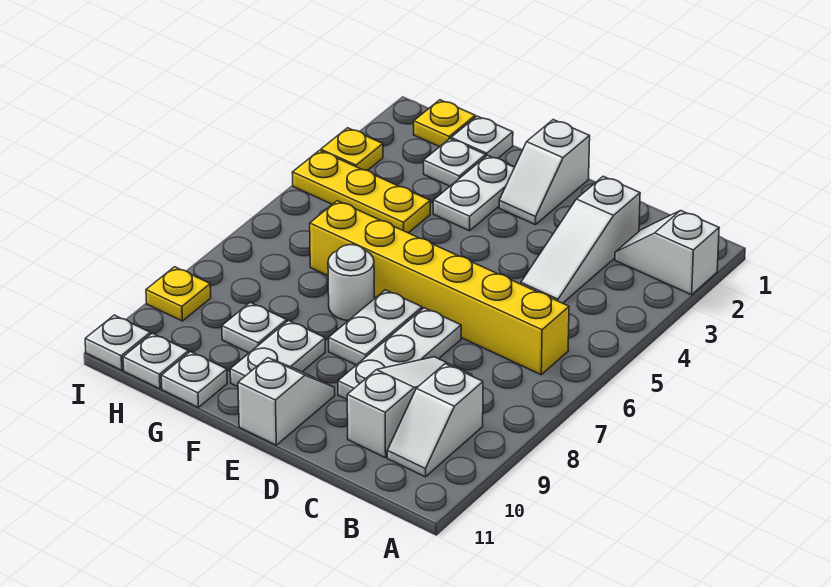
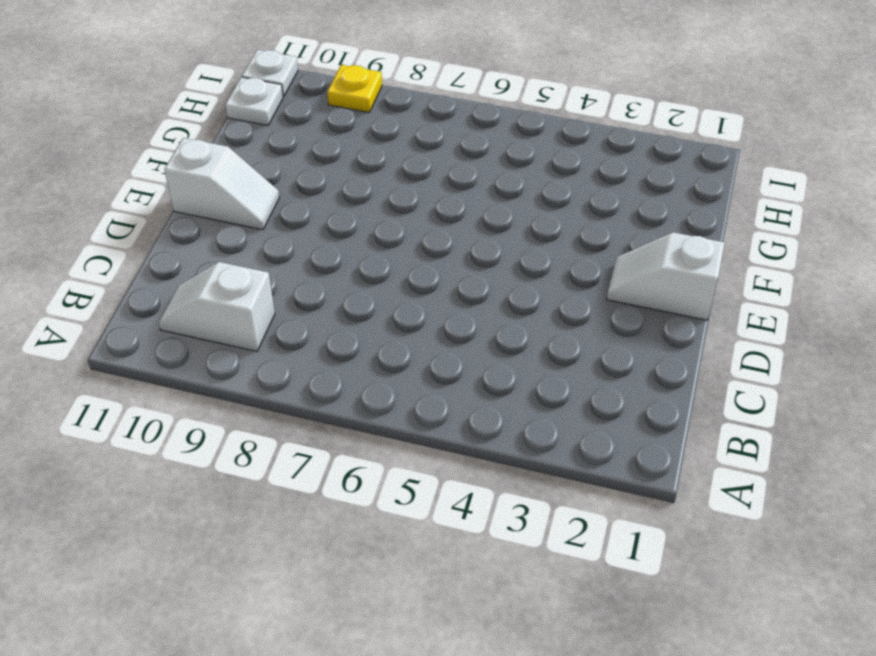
none -> white 1x2 slope [615,211,719,295]
none -> yellow 1x6 brick [310,201,569,375]
none -> white 1x3 slope [521,176,640,303]

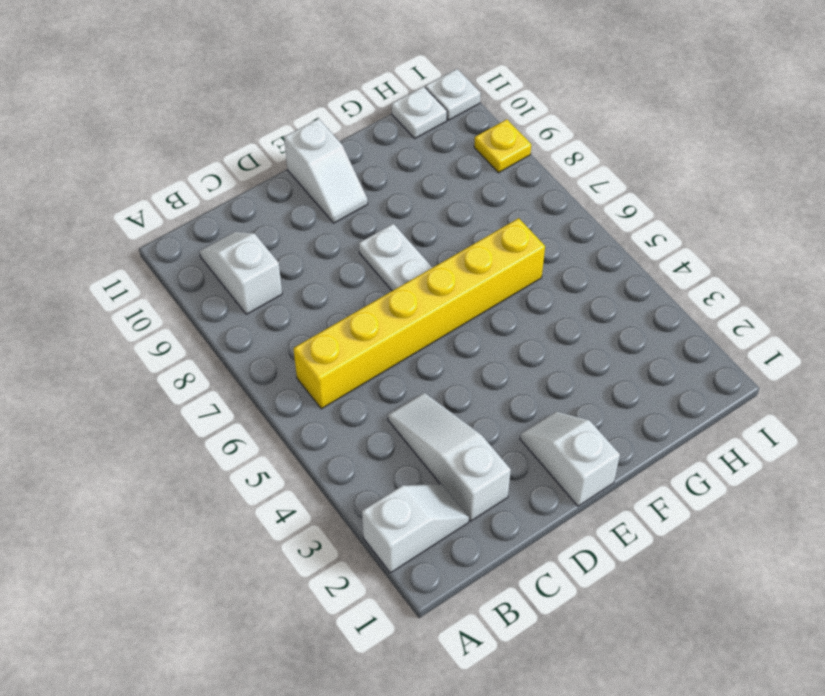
none -> white 1x3 slope [347,357,472,458]
none -> white 1x3 plate [338,308,461,399]
none -> white 1x2 plate [433,155,515,231]

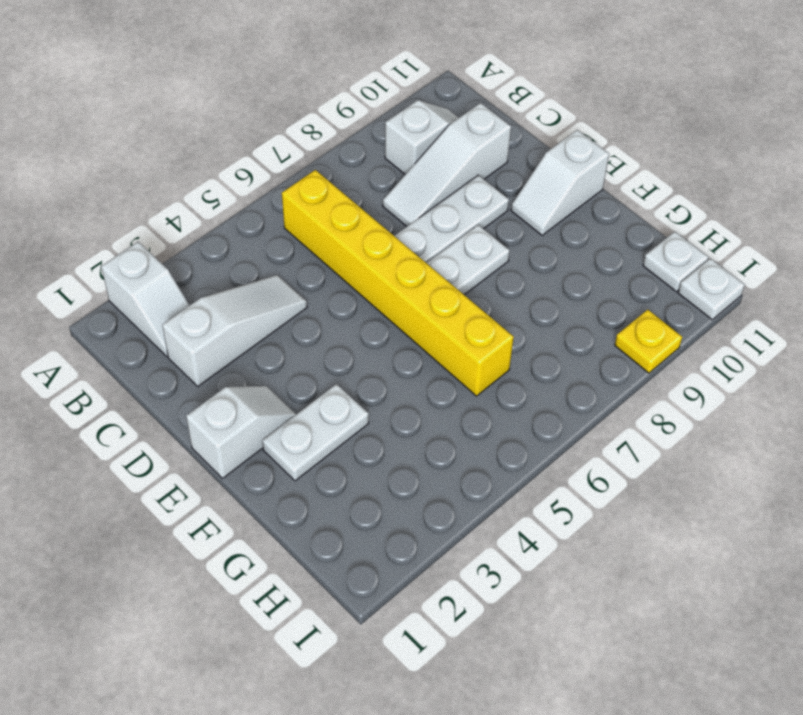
none -> white 1x1 round brick [328,245,374,321]
none -> white 1x2 plate [230,321,325,387]
none -> white 1x1 plate [451,116,513,158]

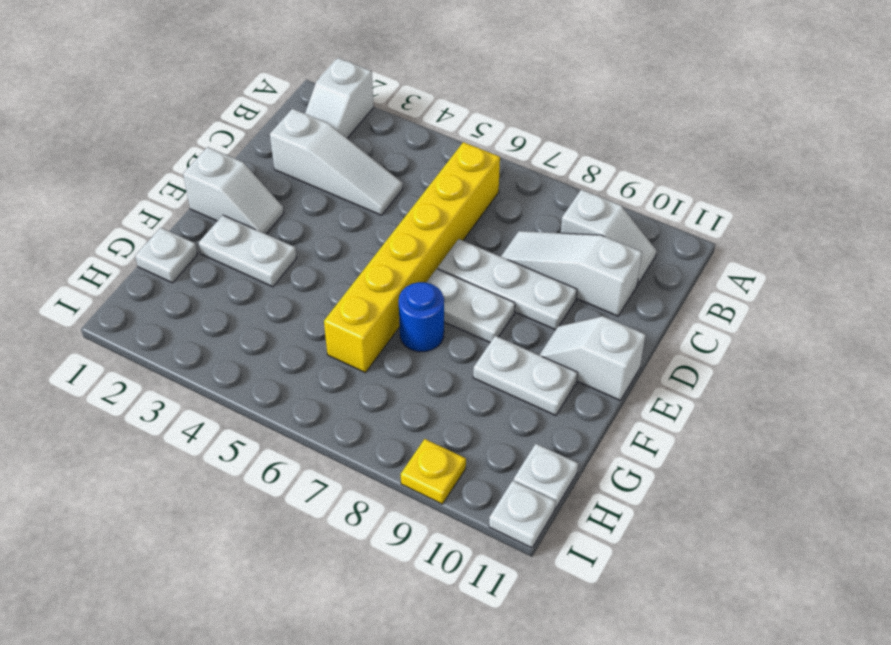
blue 1x1 round brick [399,282,444,352] -> white 1x1 round brick [328,245,374,321]
none -> white 1x1 plate [424,139,486,186]
none -> yellow 1x3 plate [292,150,430,233]
none -> white 1x1 plate [222,302,287,353]

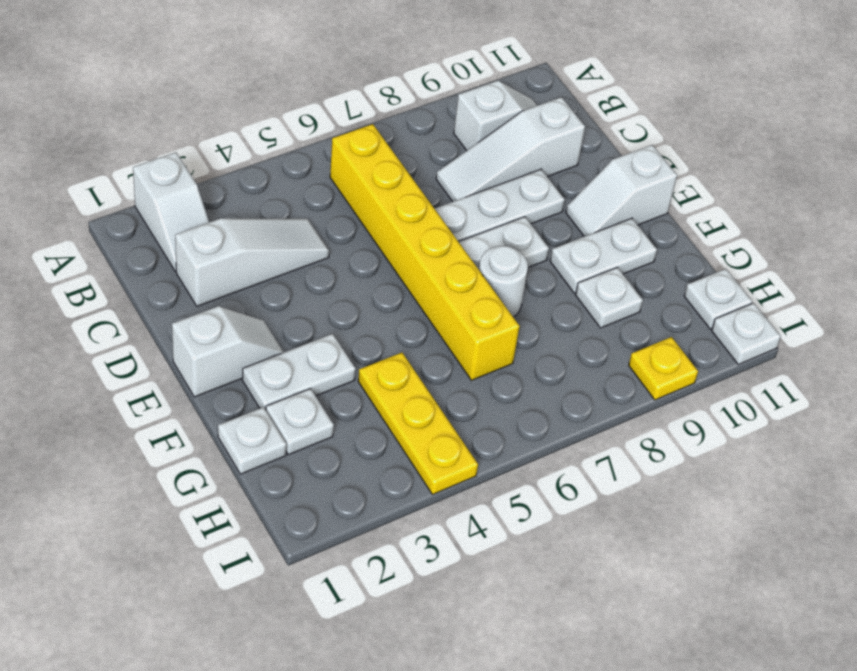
none -> white 1x1 plate [161,352,227,407]
none -> yellow 1x1 plate [414,100,475,147]
none -> yellow 1x1 plate [321,128,383,171]

